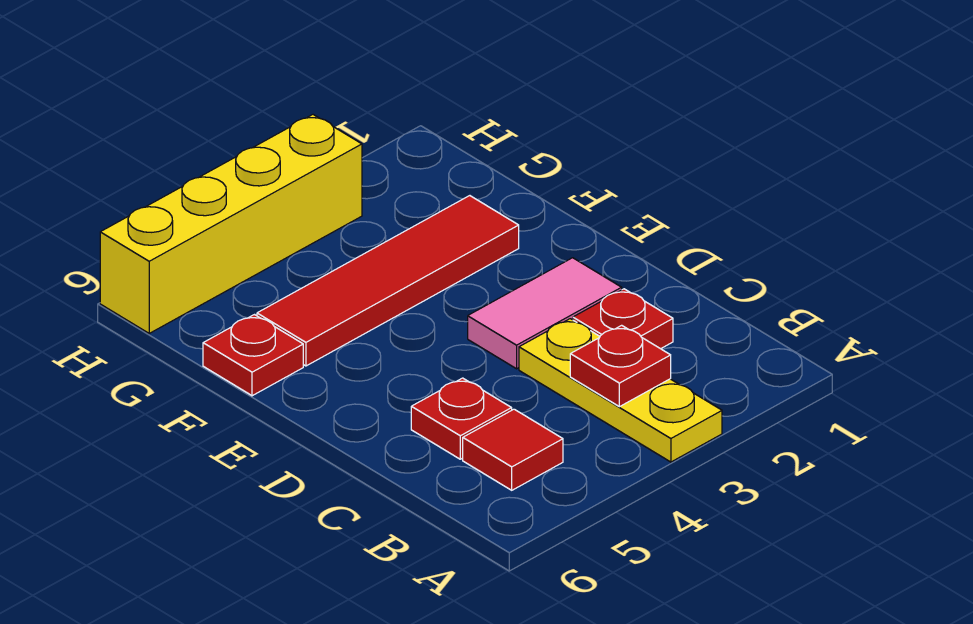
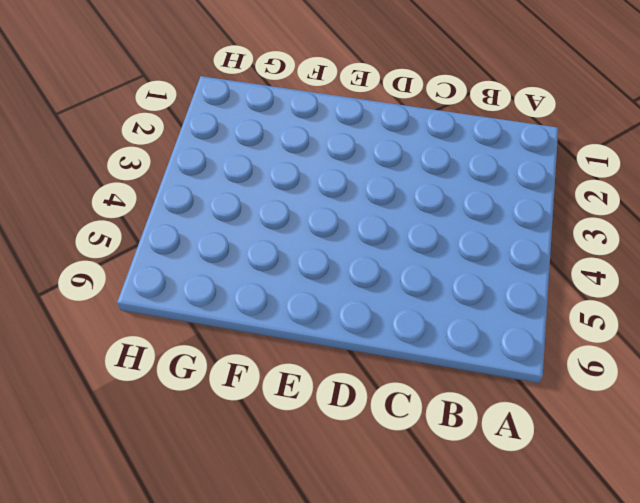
none -> yellow 1x3 plate [519,319,722,462]
none -> red 1x1 tile [463,409,563,490]

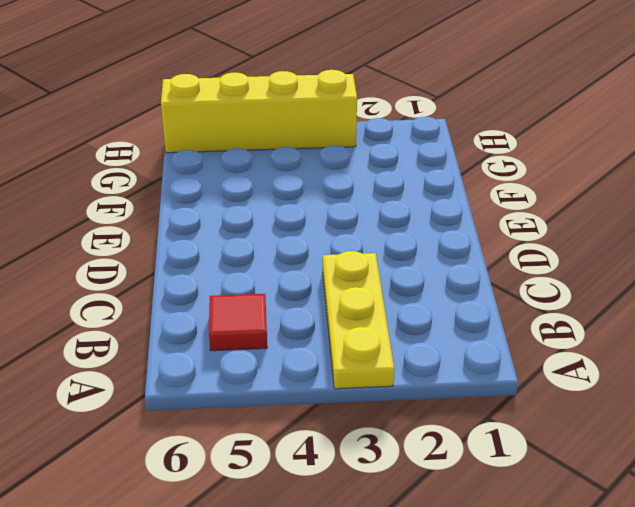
none -> red 1x1 plate [573,289,673,349]
none -> red 1x1 plate [411,378,512,459]

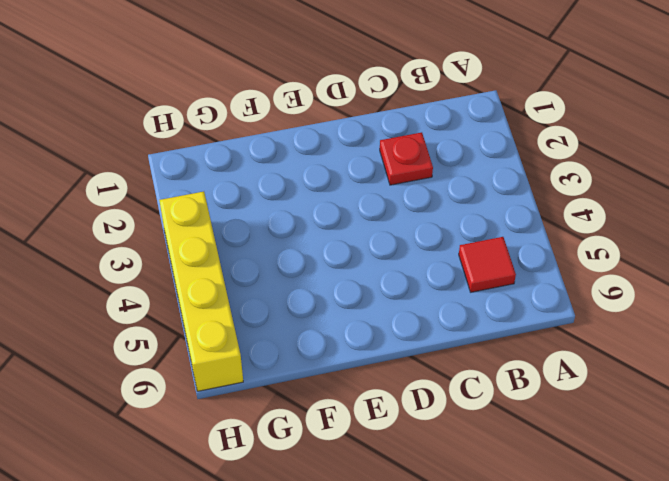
none -> yellow 1x3 plate [519,319,722,462]
none -> red 1x1 plate [411,378,512,459]

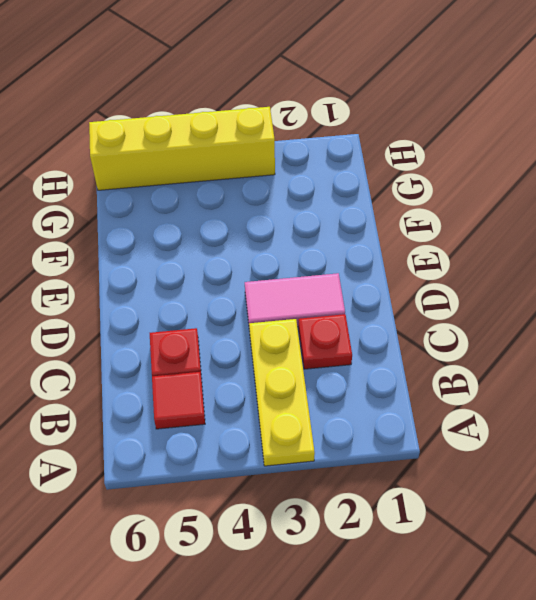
none -> red 1x4 tile [257,196,519,366]
none -> red 1x1 plate [203,315,303,396]

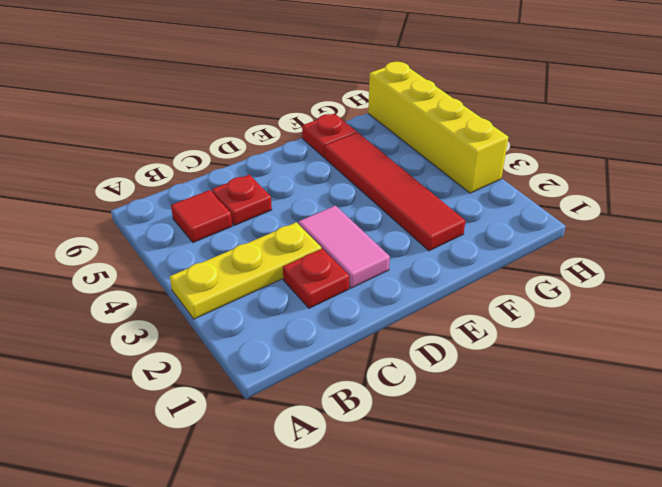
none -> red 1x1 plate [570,325,671,407]

